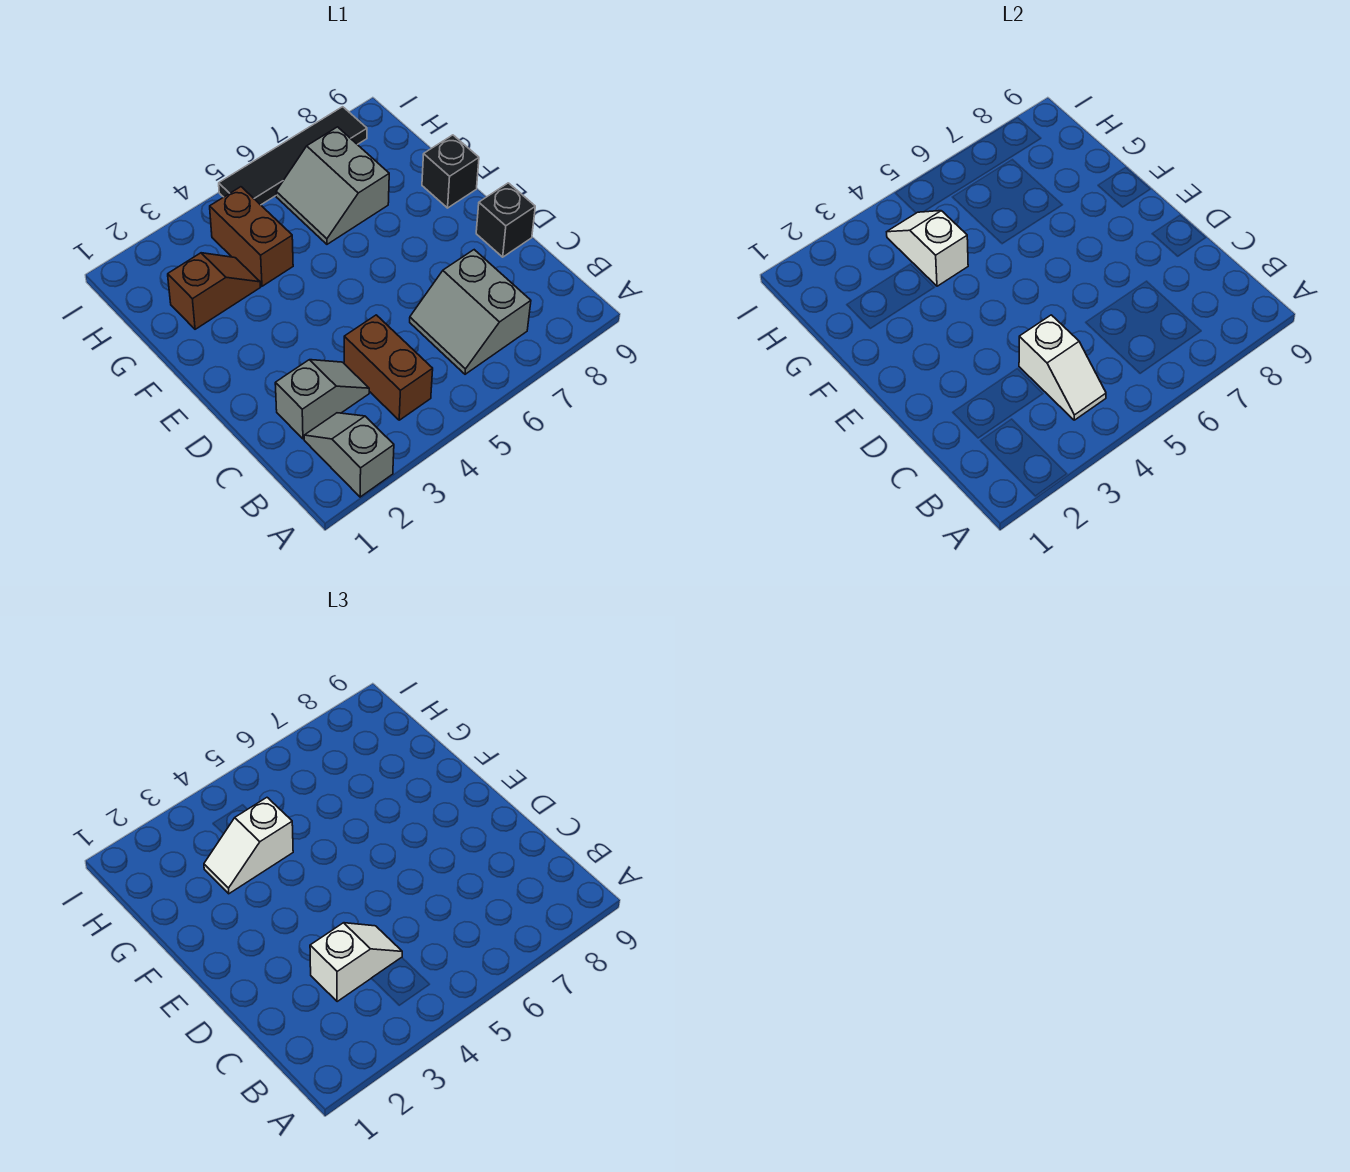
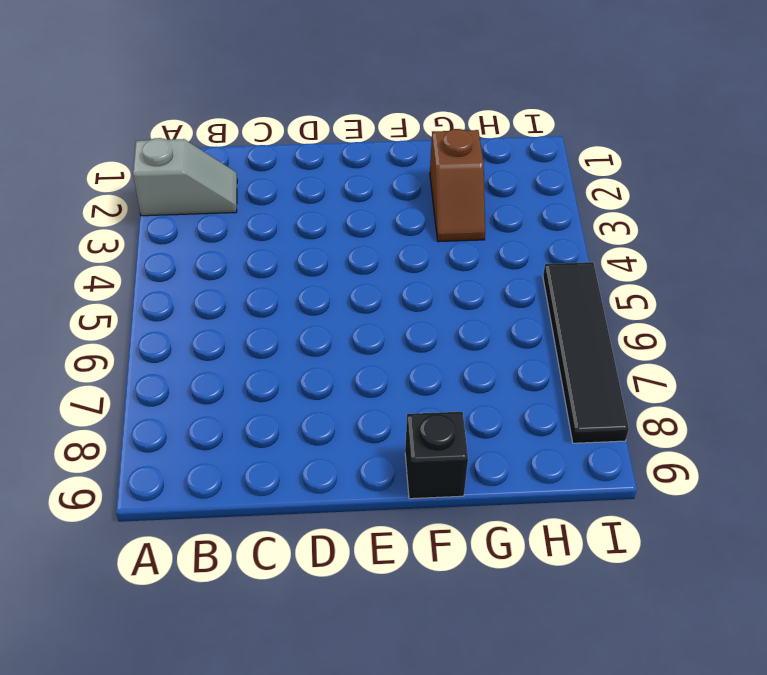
none -> brown 1x2 brick [344,315,433,420]
none -> grey 2x2 slope [410,250,531,374]
none -> grey 1x2 slope [275,360,369,439]

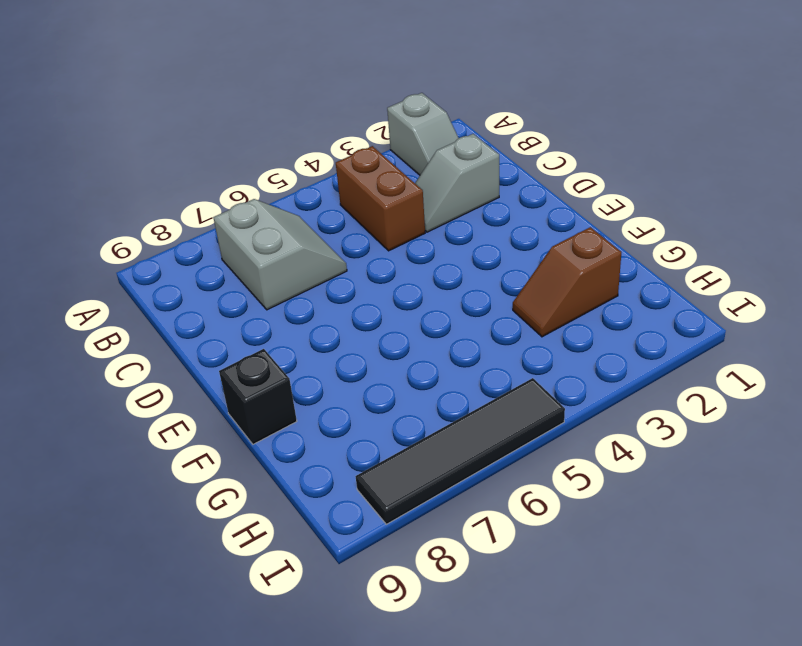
none -> black 1x1 brick [476,183,535,257]
none -> brown 1x2 brick [210,187,293,286]
none -> grey 2x2 slope [276,127,389,244]

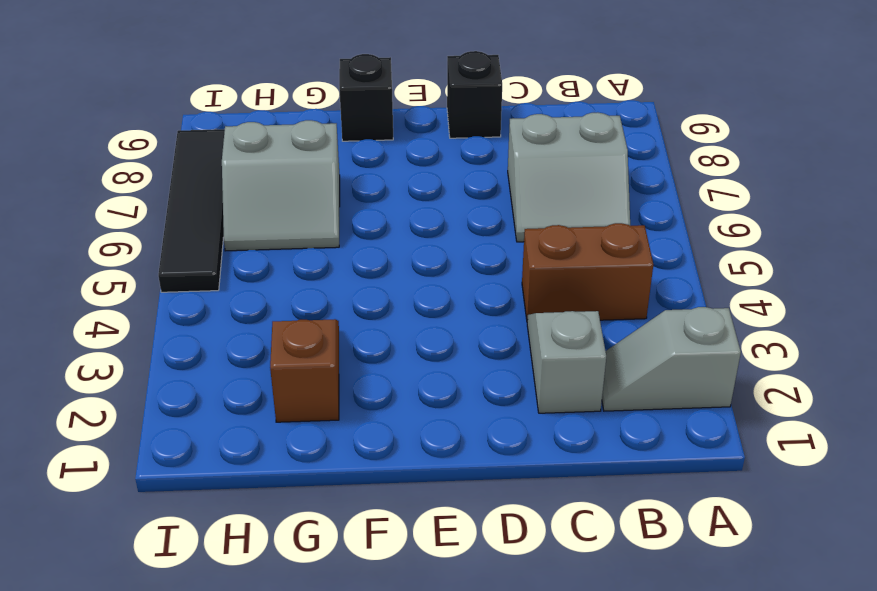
none -> brown 1x2 brick [210,187,293,286]
none -> white 1x2 slope [1019,315,1106,420]
none -> white 1x2 slope [887,211,968,286]

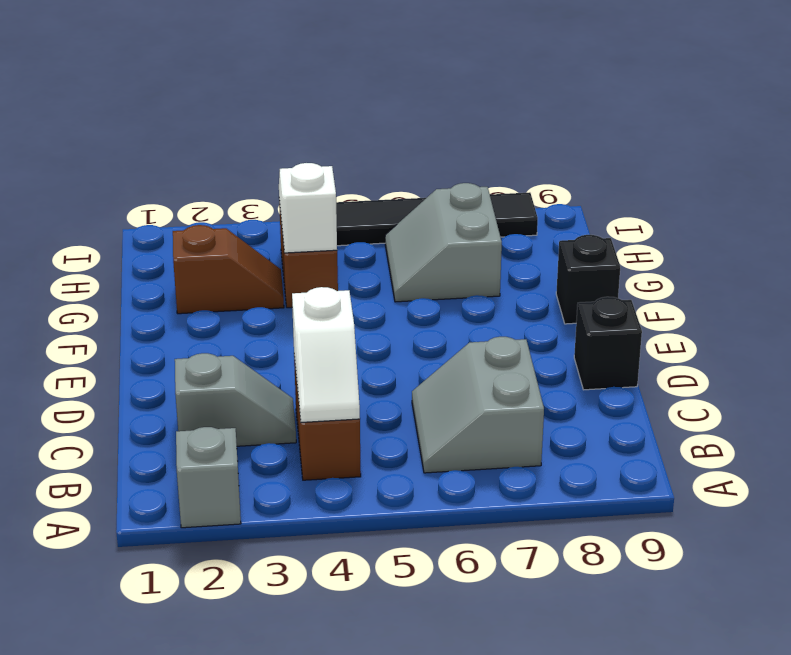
none -> white 1x2 slope [310,923,402,1002]
none -> white 1x2 slope [204,798,293,894]

